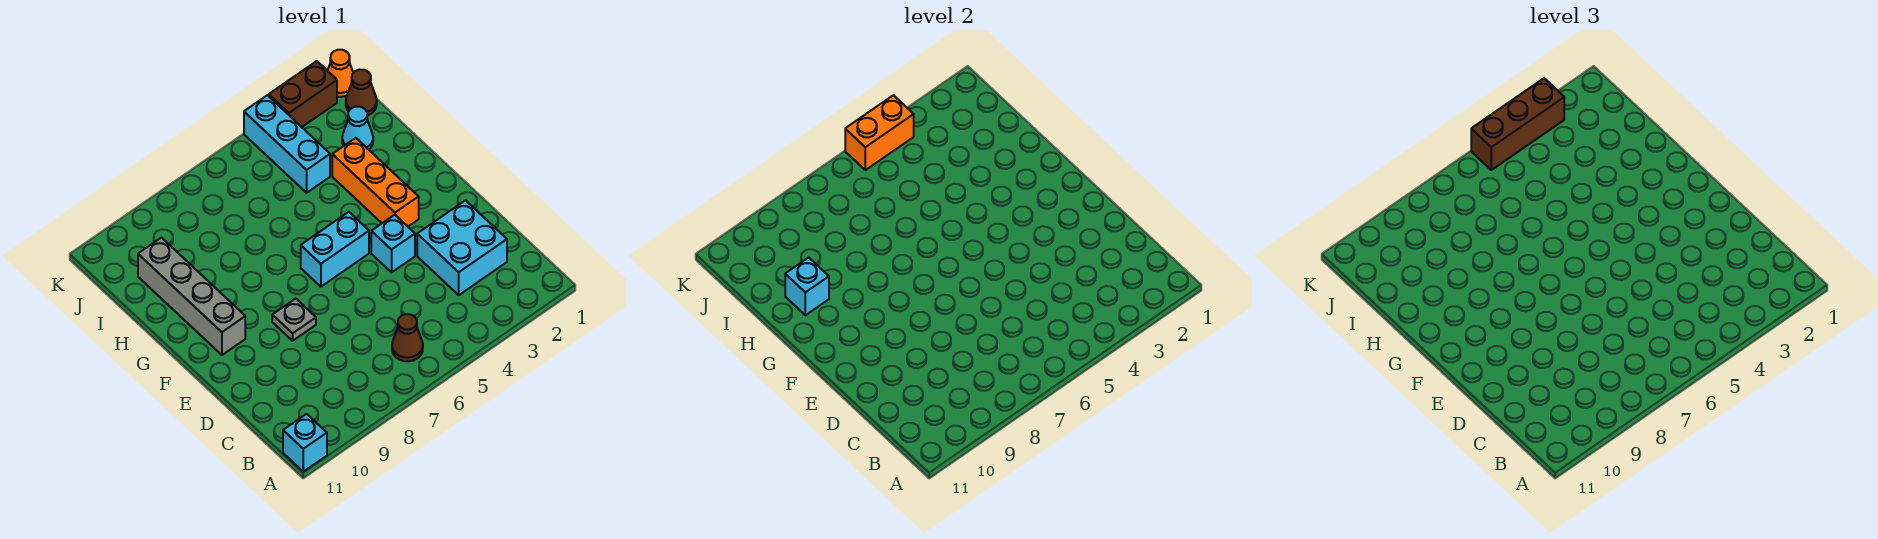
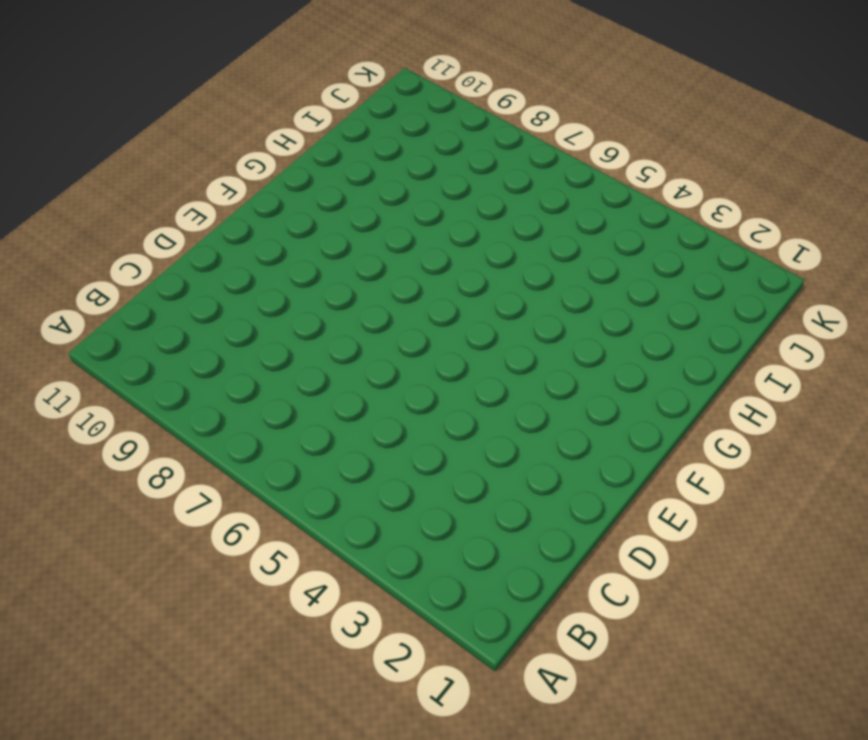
none -> cyan 1x1 brick [283,414,327,472]
none -> brown 1x1 cone [392,314,423,361]
none -> cyan 2x2 brick [417,200,507,295]

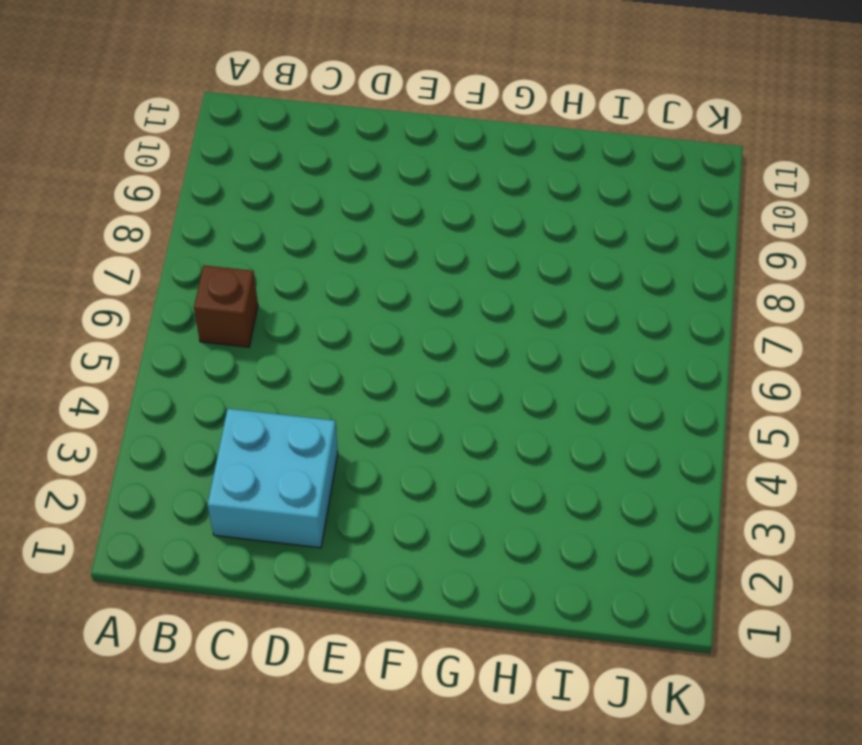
brown 1x1 brick [194,265,258,347] -> brown 1x1 cone [392,314,423,361]
none -> cyan 1x1 brick [283,414,327,472]
none -> cyan 1x1 brick [371,215,415,272]
none -> grey 1x1 plate [272,299,316,341]

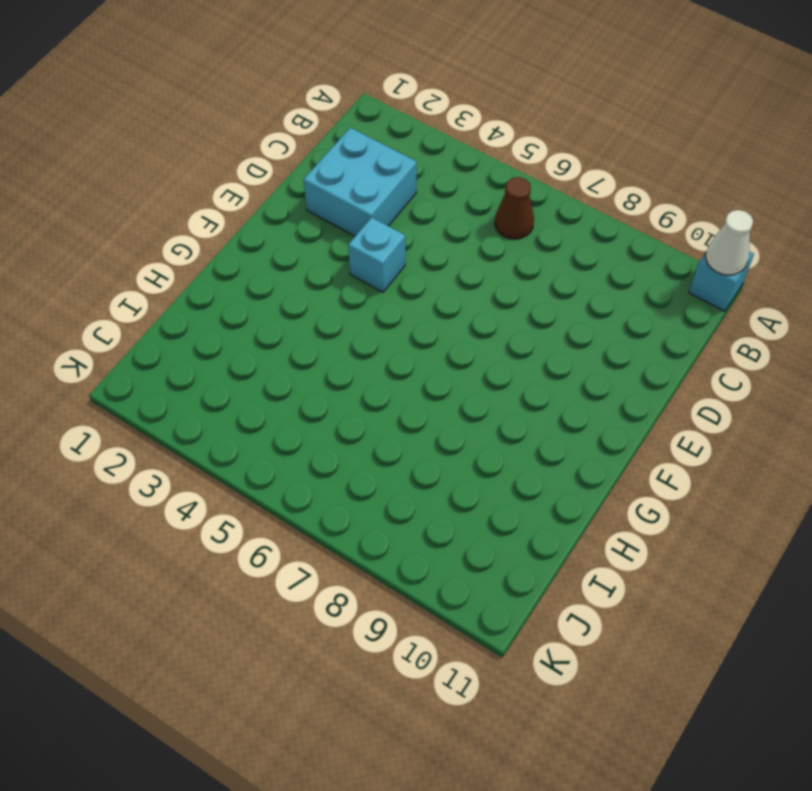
white 1x1 cone [706,210,753,275] -> none
none -> grey 1x1 plate [272,299,316,341]
none -> orange 1x3 brick [332,138,419,226]
none -> cyan 1x2 brick [301,212,369,287]

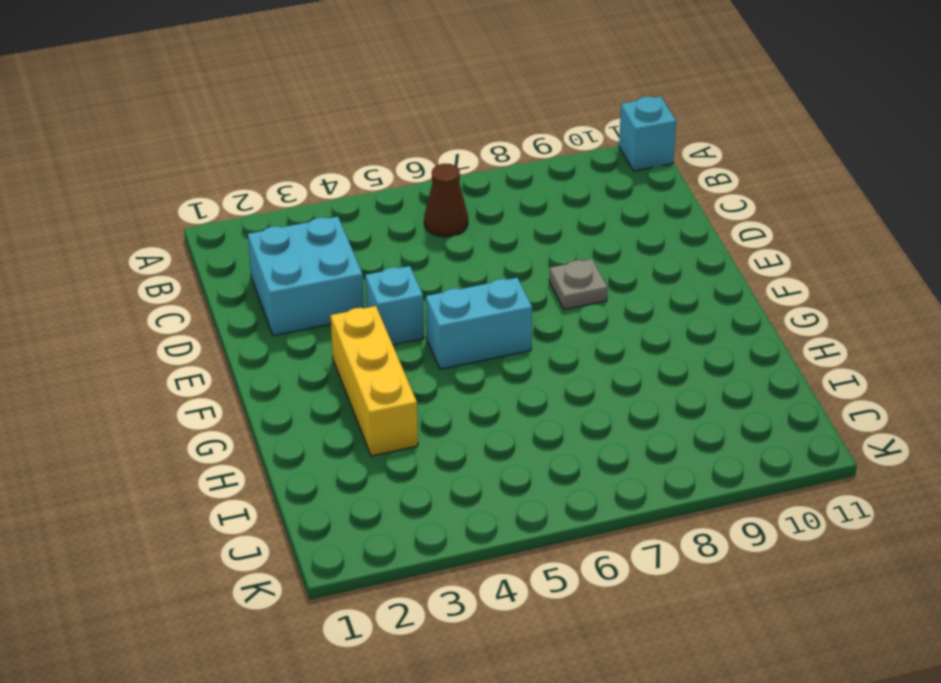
yellow 1x3 brick [331,306,418,456] -> orange 1x3 brick [332,138,419,226]
none -> grey 1x4 brick [138,238,245,355]
none -> cyan 1x1 cone [342,107,373,150]
none -> cyan 1x3 brick [244,95,330,193]

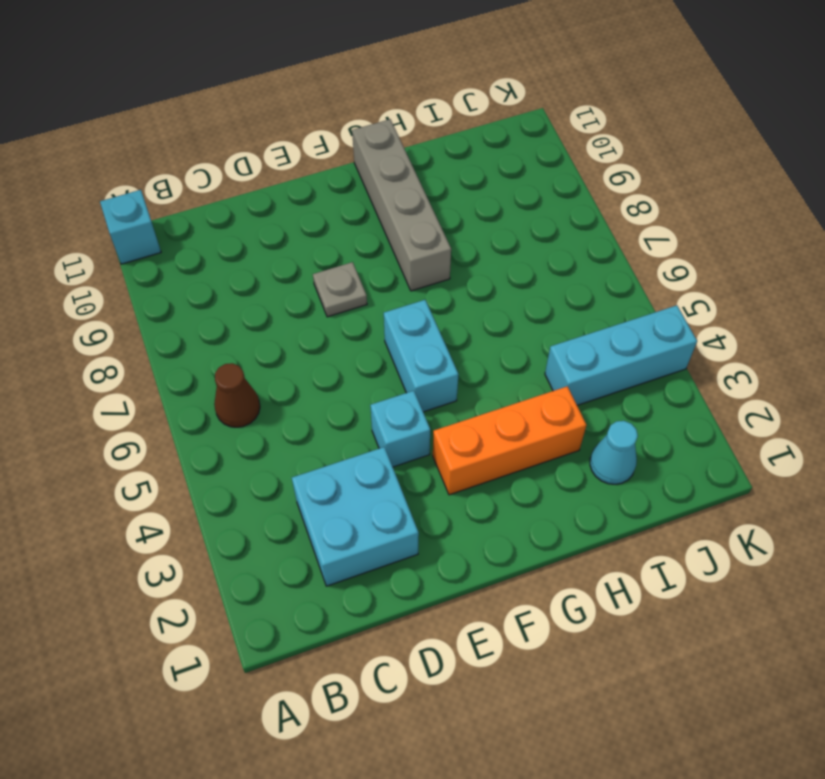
grey 1x4 brick [352,119,451,291] -> grey 1x4 brick turned to [138,238,245,355]
none -> brown 1x1 cone [346,70,377,116]
none -> orange 1x1 cone [328,50,353,97]
none -> brown 1x2 brick [269,61,337,127]

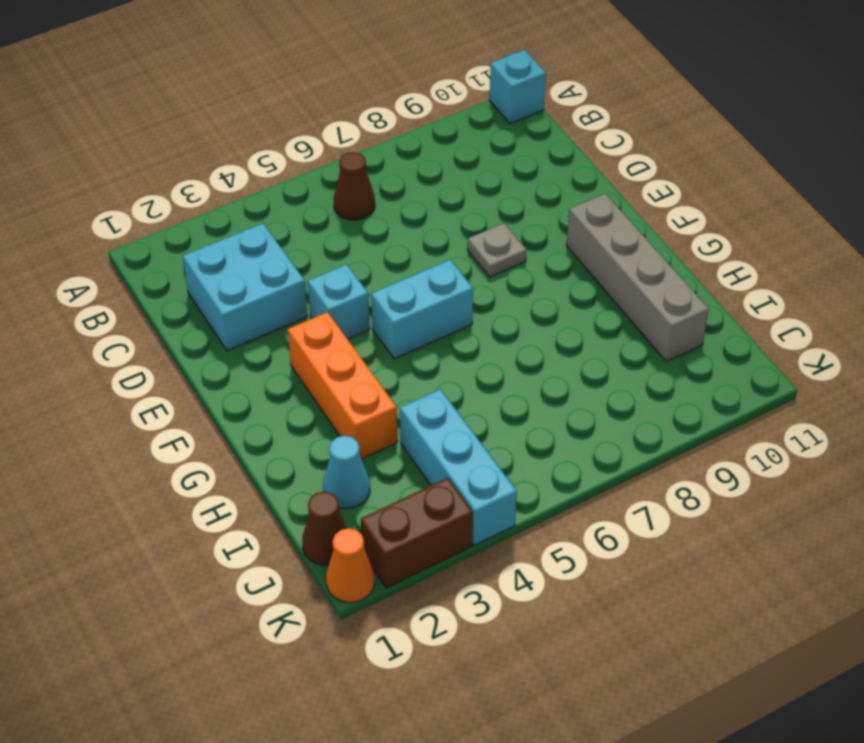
none -> cyan 1x1 brick [785,257,829,315]
none -> orange 1x2 brick [845,95,914,170]
none -> brown 1x3 brick [1471,78,1564,170]

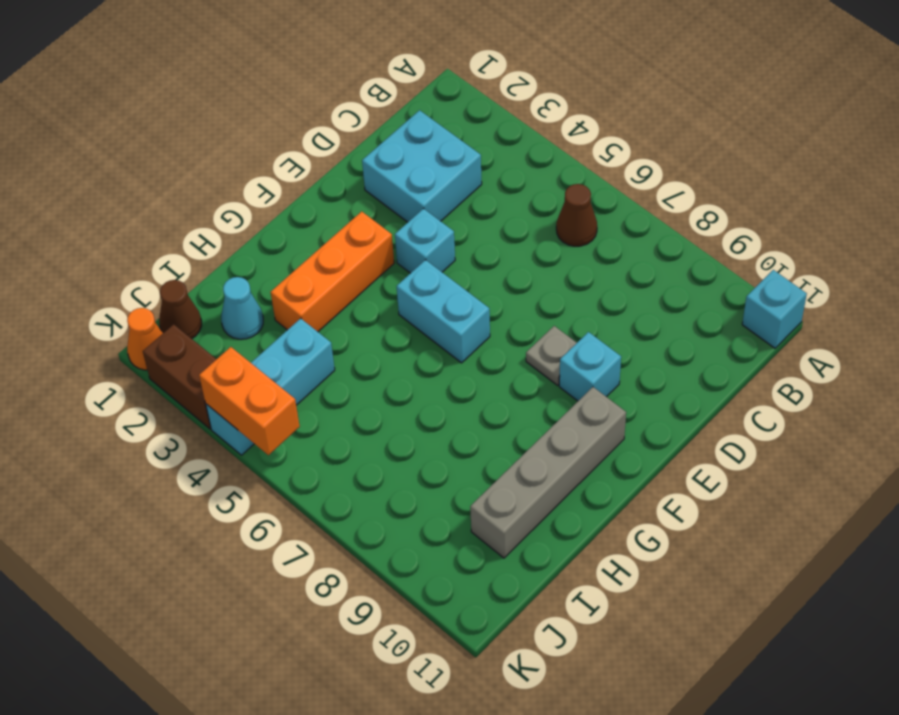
cyan 1x1 brick [559,332,621,401] -> cyan 1x1 brick moved to [785,257,829,315]
none -> brown 1x3 brick [1471,78,1564,170]

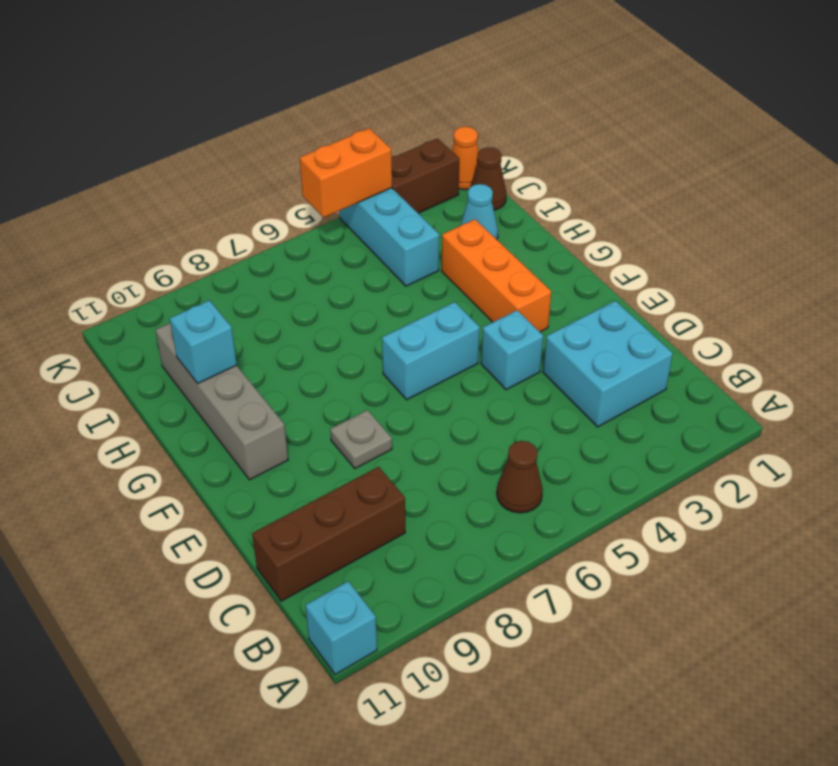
brown 1x3 brick [252,467,405,601] -> brown 1x3 brick moved to [1471,78,1564,170]

